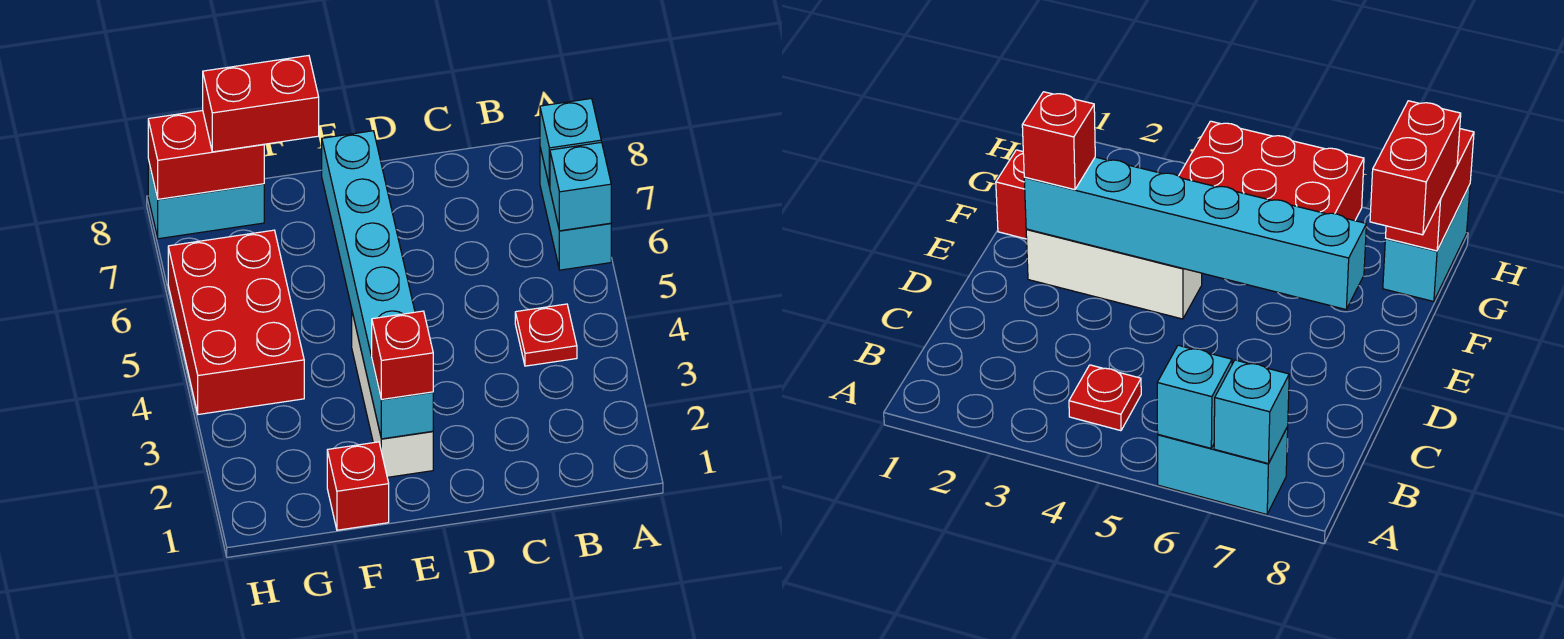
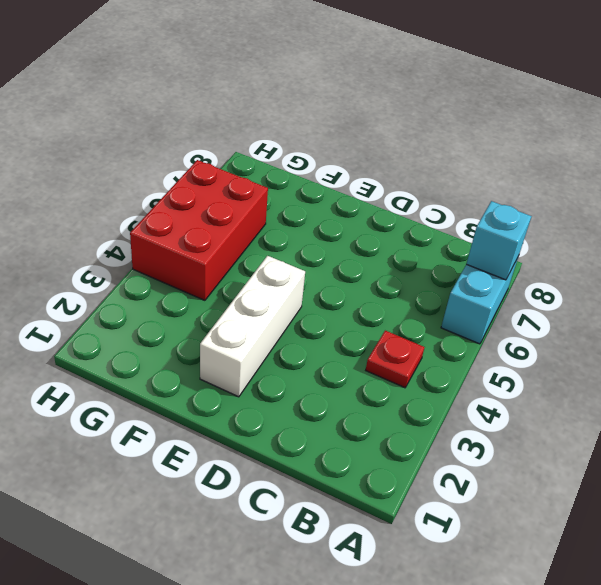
none -> red 1x1 brick [327,442,389,530]
none -> cyan 1x2 brick [148,160,264,239]
none -> cyan 1x1 brick [550,142,611,231]

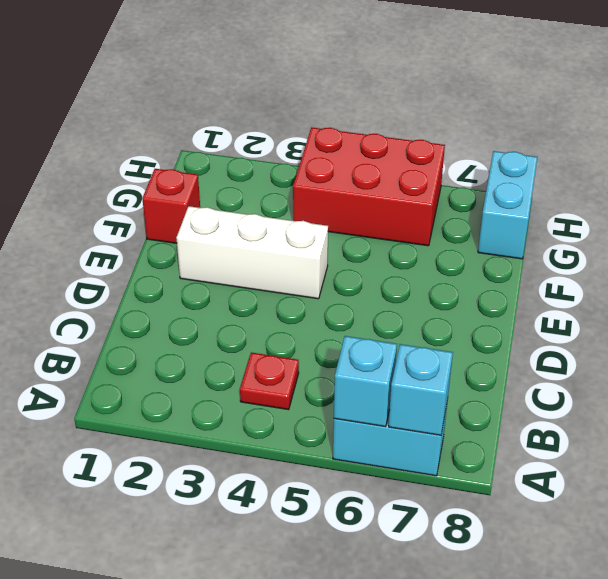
none -> cyan 1x6 brick [322,131,433,439]
none -> red 1x2 brick [148,111,264,199]
none -> red 1x1 brick [372,311,433,400]

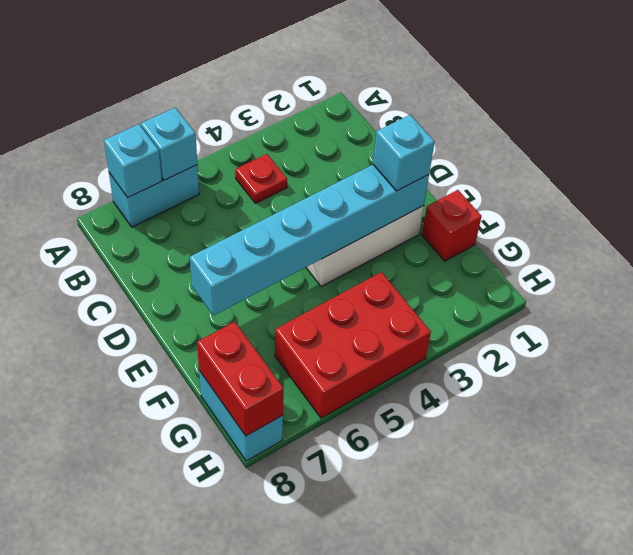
cyan 1x1 brick [373,115,435,191] -> red 1x1 brick [372,311,433,400]
none -> red 1x2 brick [203,56,319,152]

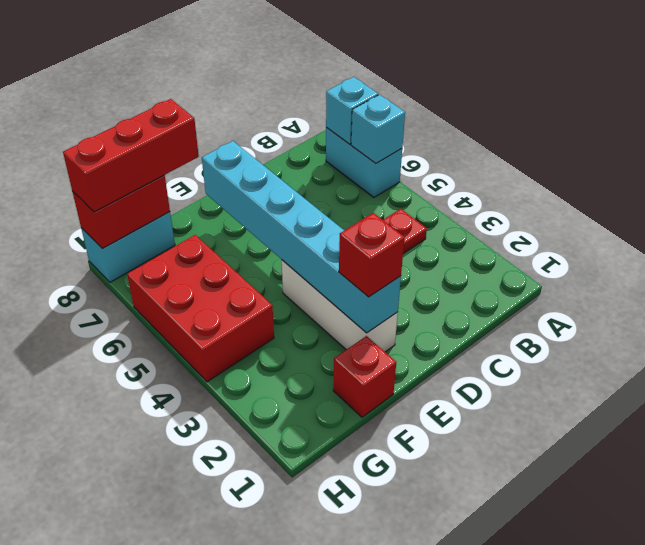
red 1x3 brick [63,99,199,212] -> red 1x2 brick [203,56,319,152]

